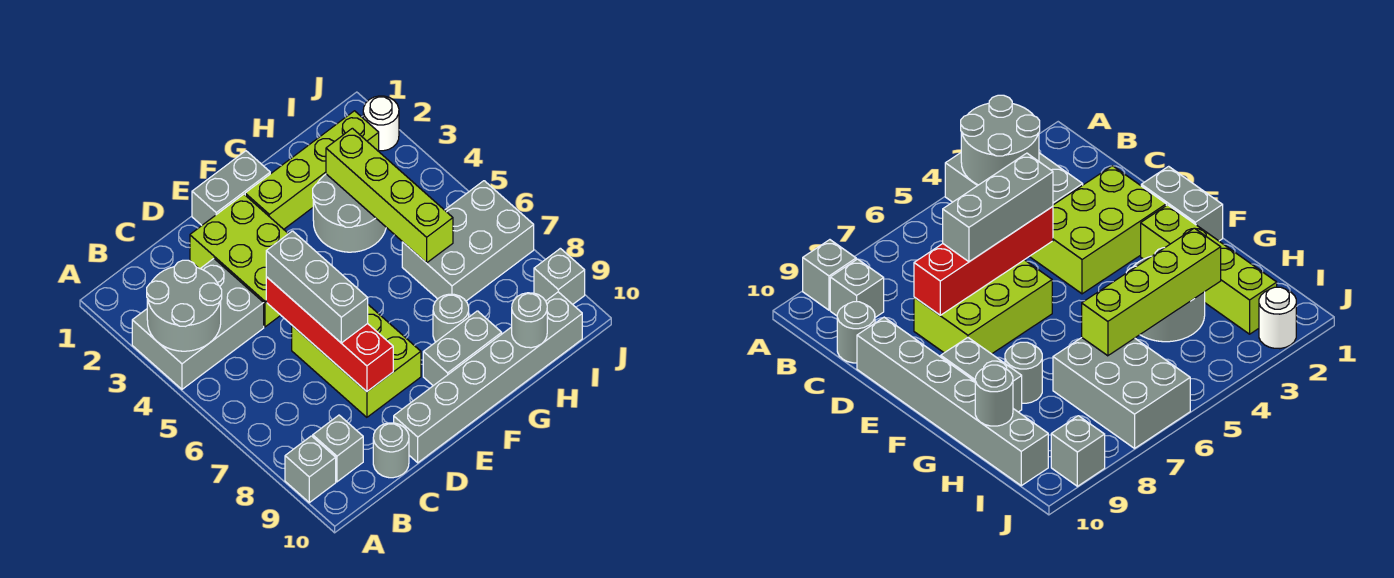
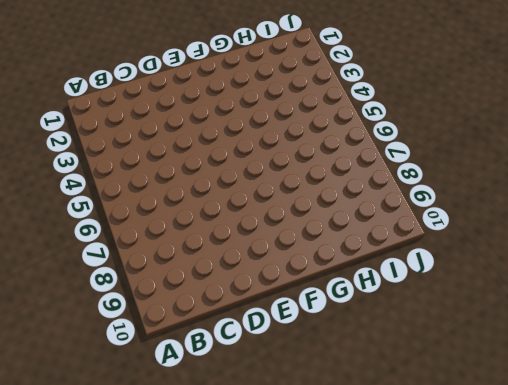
none -> grey 2x3 brick [132,259,264,389]
none -> grey 1x1 brick [285,436,336,502]
none -> grey 1x1 brick [313,415,363,482]

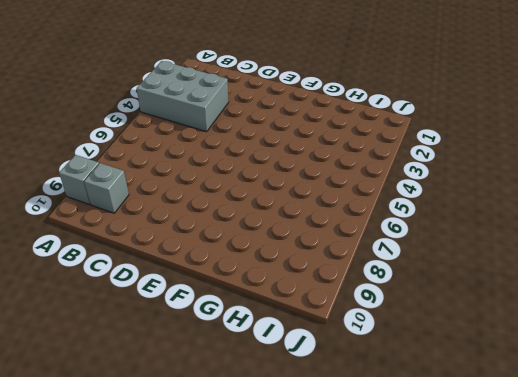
none -> grey 1x1 round brick [373,423,409,478]
none -> lime 2x3 brick [190,194,288,327]
none -> lime 2x3 brick [292,305,421,417]

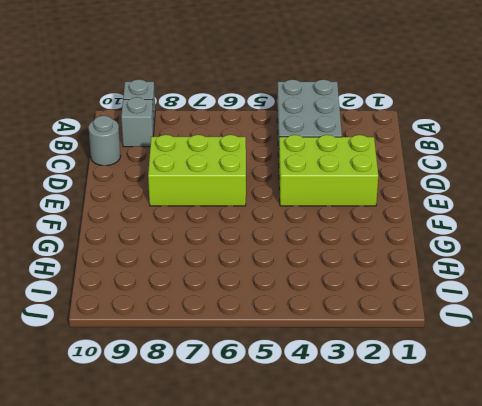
none -> grey 1x6 brick [394,292,582,463]
none -> grey 1x2 brick [192,151,270,225]
none -> lime 1x4 brick [245,111,379,229]

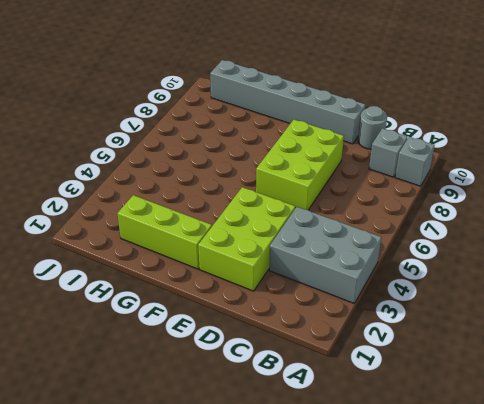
lime 1x3 brick [117,195,212,269] -> lime 1x4 brick [245,111,379,229]
none -> grey 1x2 brick [192,151,270,225]
none -> grey 1x2 brick [423,311,502,386]
none -> grey 2x2 round brick [313,174,386,252]

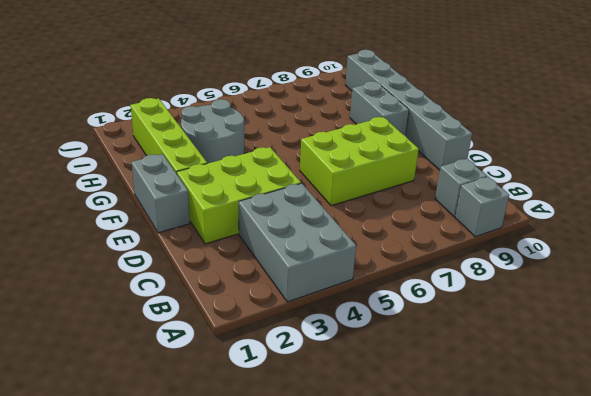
none -> grey 1x1 round brick [373,423,409,478]
none -> grey 1x1 round brick [433,294,469,342]
none -> grey 2x3 brick [402,181,534,301]

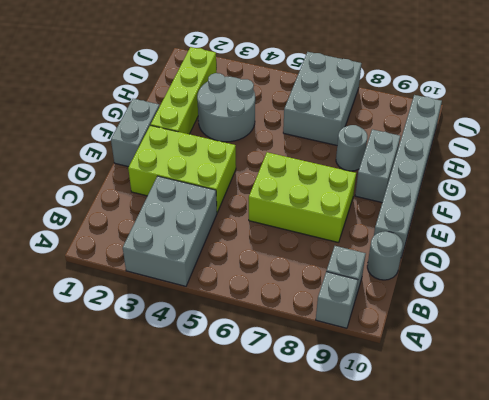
none -> white 1x1 round brick [363,96,399,151]
none -> grey 1x1 brick [534,248,585,304]
none -> grey 2x2 round brick [147,260,222,351]

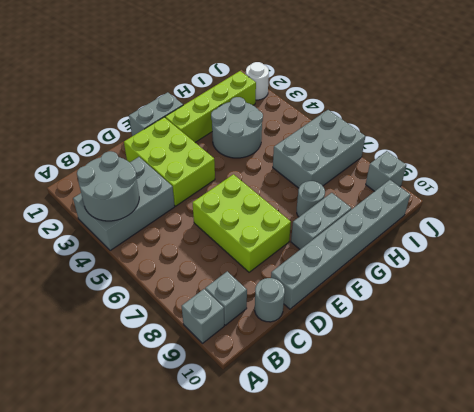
none -> red 1x4 brick [266,277,393,391]
none -> lime 1x4 brick [326,128,453,263]
none -> grey 1x1 round brick [512,293,547,348]

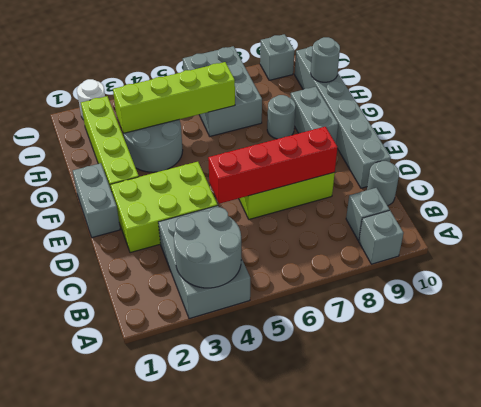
none -> grey 1x3 brick [266,231,368,343]

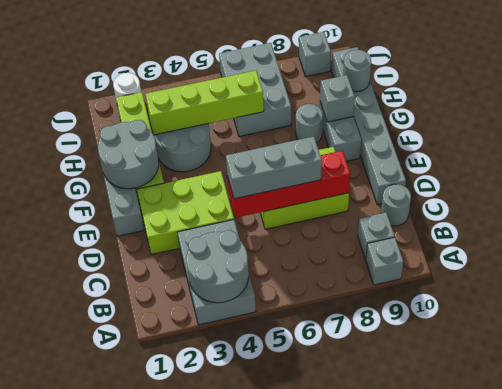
grey 2x2 round brick [98,120,159,189] -> none
grey 1x1 brick [320,75,355,122] -> none

